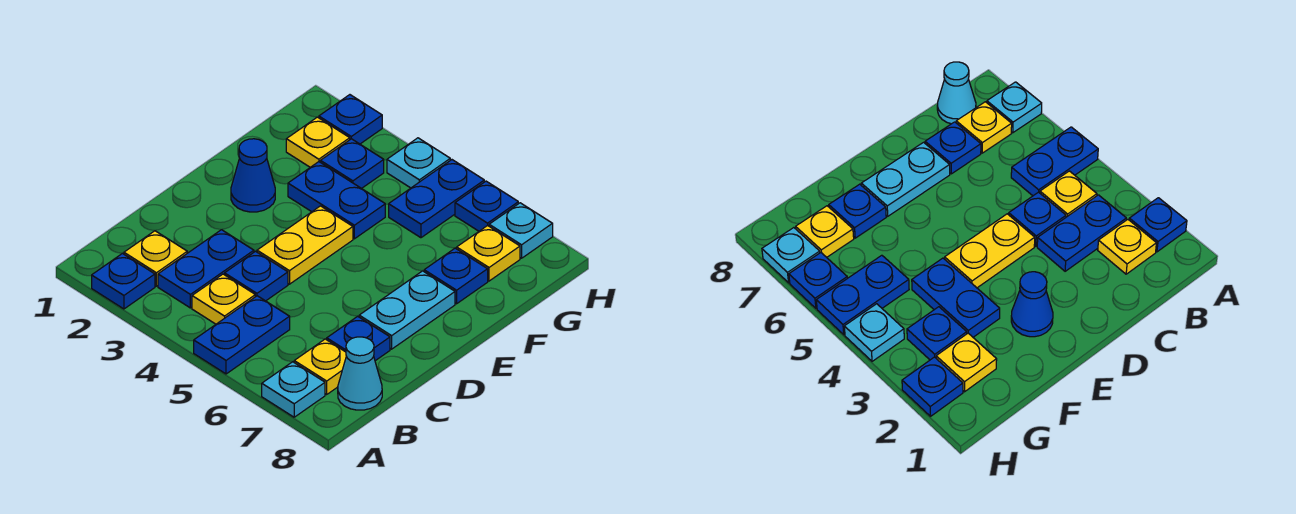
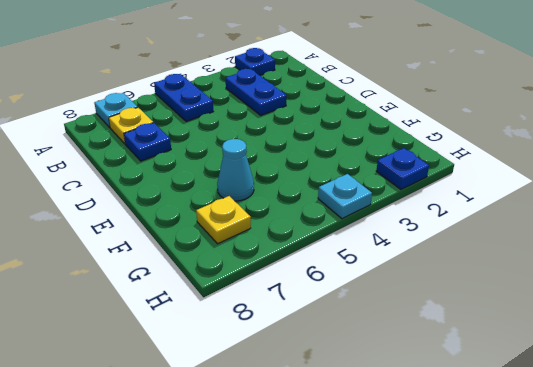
cyan 1x1 cone [217,139,254,201] -> cyan 1x1 cone moved to [338,337,382,410]
none -> yellow 1x1 plate [124,231,187,286]
none -> yellow 1x1 plate [192,274,255,324]
none -> blue 1x1 plate [225,251,288,301]

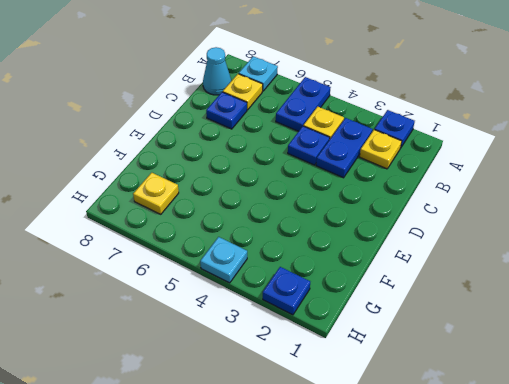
none -> yellow 1x2 plate [257,206,353,284]
none -> cyan 1x2 plate [359,271,455,349]
none -> blue 1x1 cone [231,139,275,212]

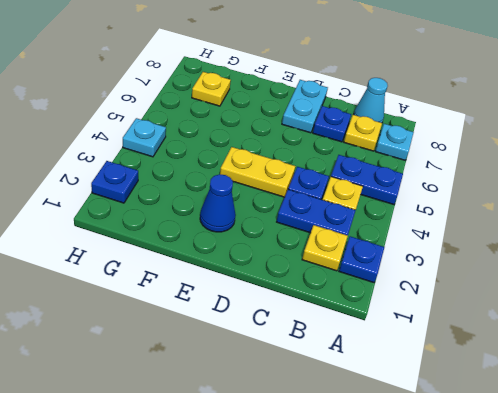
cyan 1x2 plate [282,80,328,133] -> cyan 1x2 plate turned to [359,271,455,349]
none -> blue 1x2 plate [288,162,385,239]
none -> blue 1x1 plate [424,248,488,304]
none -> yellow 1x1 plate [286,117,350,167]

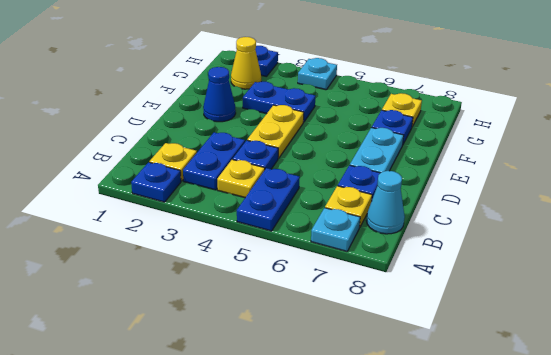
yellow 1x1 cone [231,37,261,89] -> yellow 1x1 plate [286,117,350,167]
none -> blue 1x1 plate [320,139,384,189]
none -> blue 1x2 plate [389,160,484,238]
none -> blue 1x1 plate [455,181,518,231]

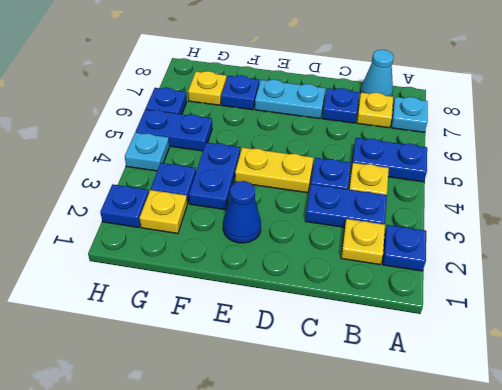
none -> cyan 1x1 plate [489,203,553,258]

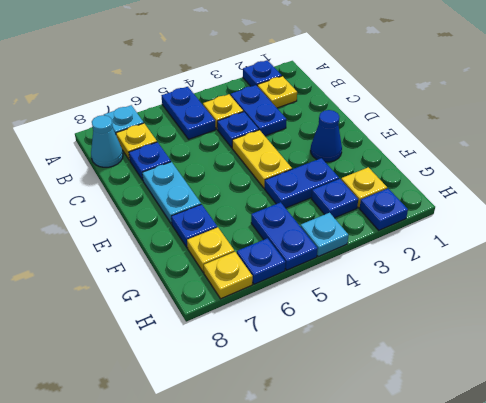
yellow 1x1 plate [204,252,253,299] -> cyan 1x1 plate [489,203,553,258]

